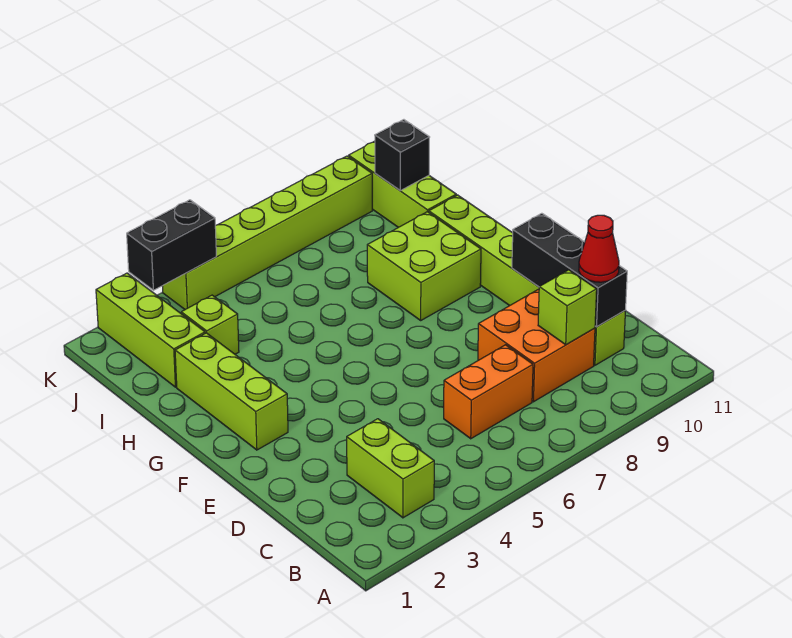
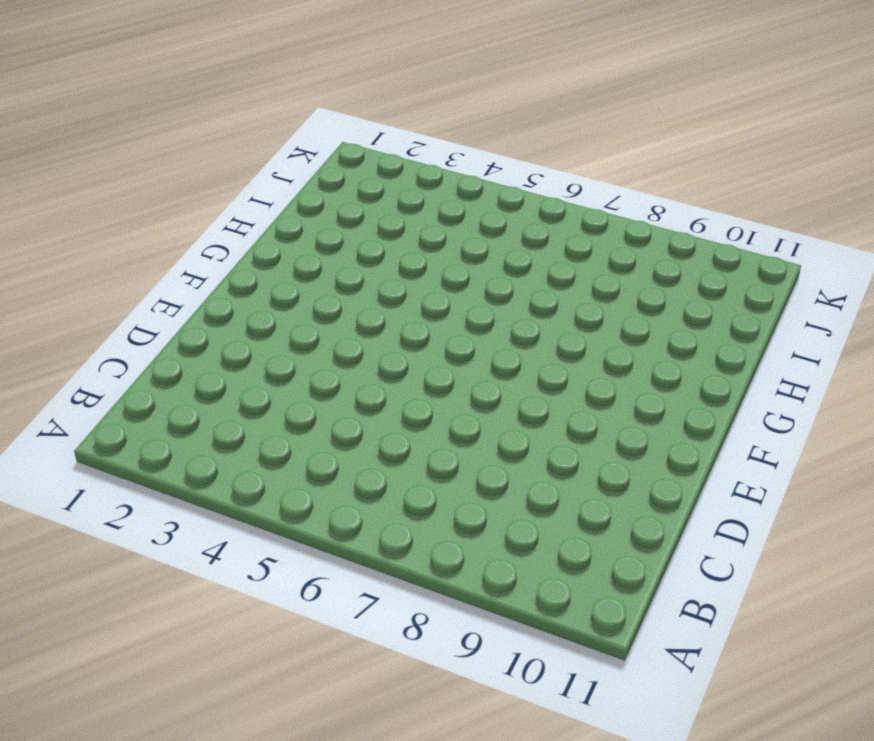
none -> lime 1x2 brick [347,419,434,518]
none -> orange 1x2 brick [444,345,533,439]
none -> orange 2x2 brick [478,289,595,402]

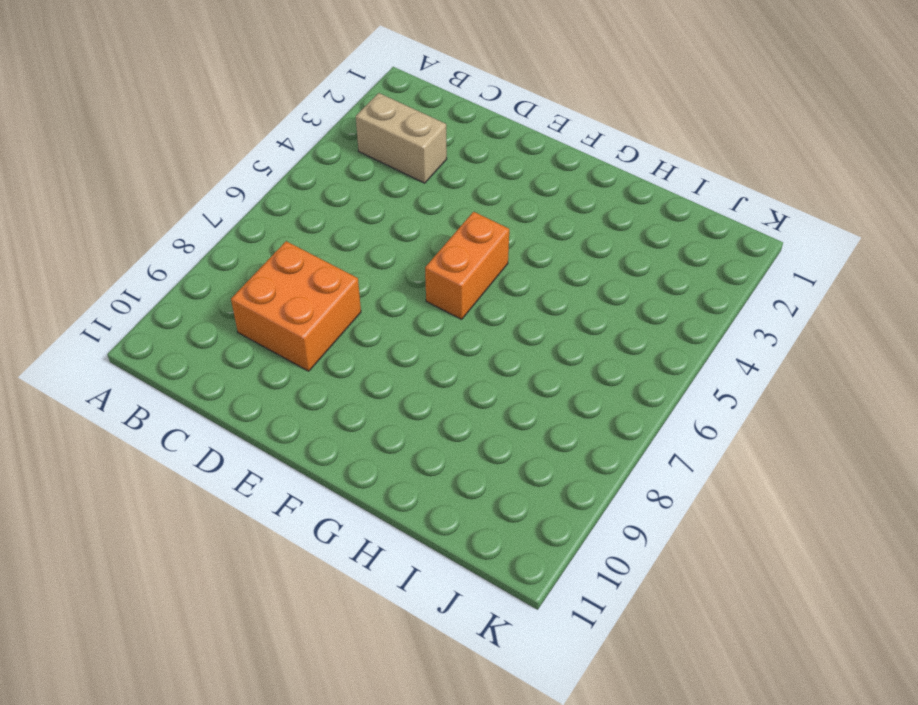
tan 1x2 brick [356,93,447,183] -> lime 1x2 brick [347,419,434,518]
orange 1x2 brick [425,212,509,319] -> orange 1x2 brick moved to [444,345,533,439]
none -> lime 1x6 brick [429,195,625,365]
none -> lime 1x3 brick [175,333,288,450]
none -> lime 2x2 brick [367,212,481,320]

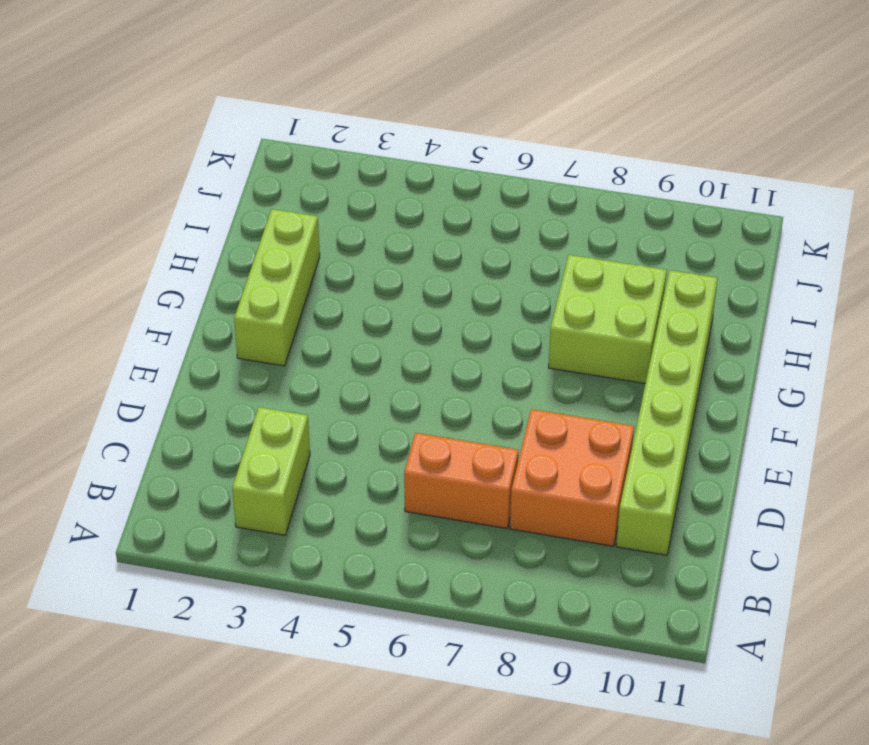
none -> lime 1x3 brick [96,273,205,387]
none -> lime 1x1 brick [181,295,239,354]
none -> lime 1x3 brick [349,141,456,227]

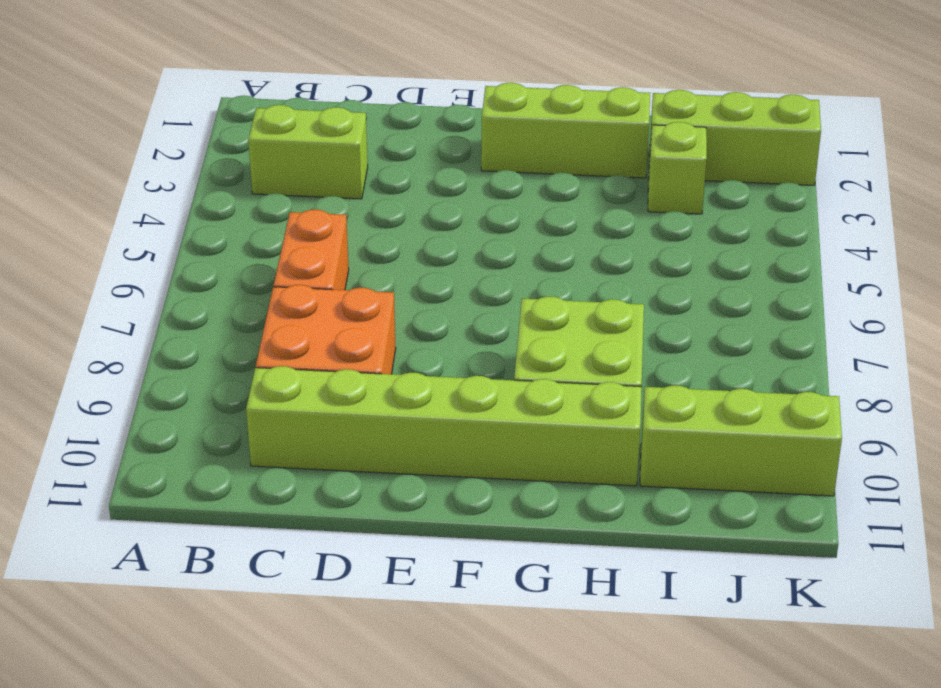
none -> lime 1x6 brick [162,156,372,309]
none -> lime 1x1 brick [538,270,597,345]
none -> black 1x3 brick [512,213,627,327]

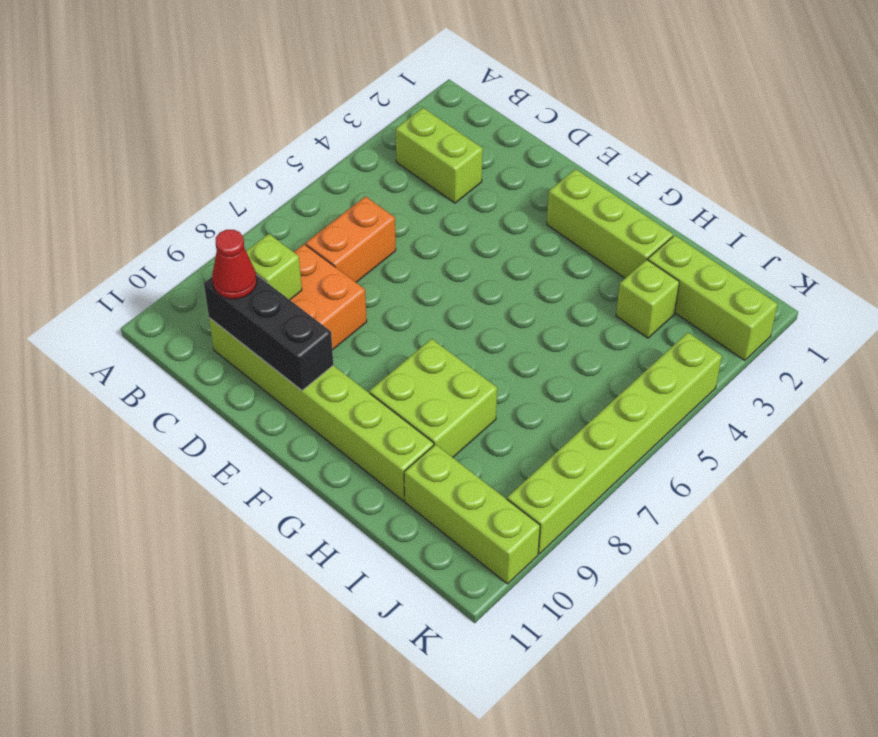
none -> black 1x1 brick [375,120,430,191]
none -> black 1x2 brick [127,200,216,290]

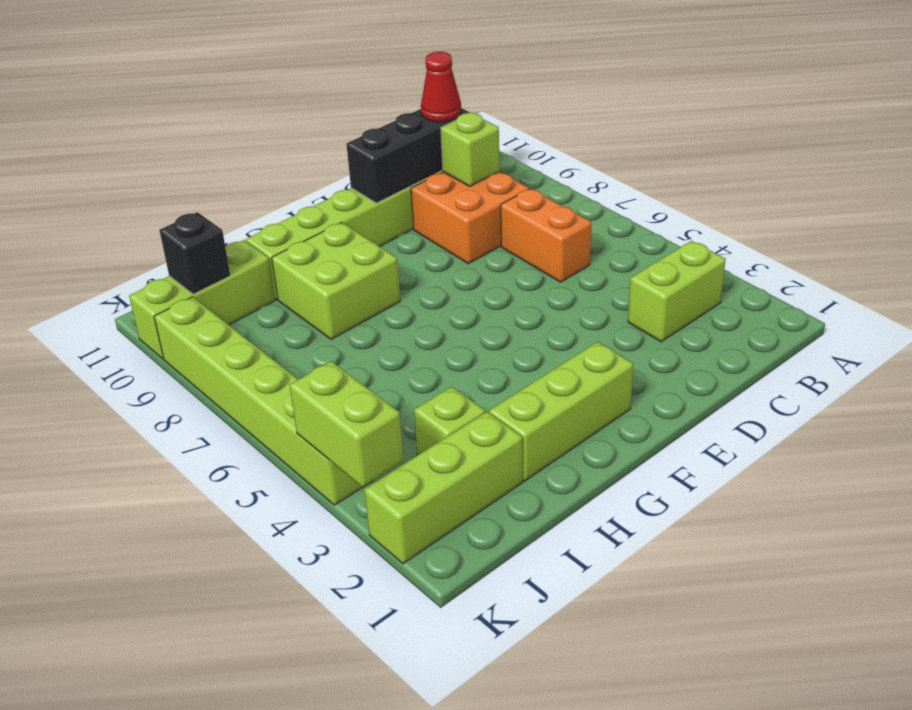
lime 1x2 brick [290,361,404,487] -> black 1x2 brick [127,200,216,290]

